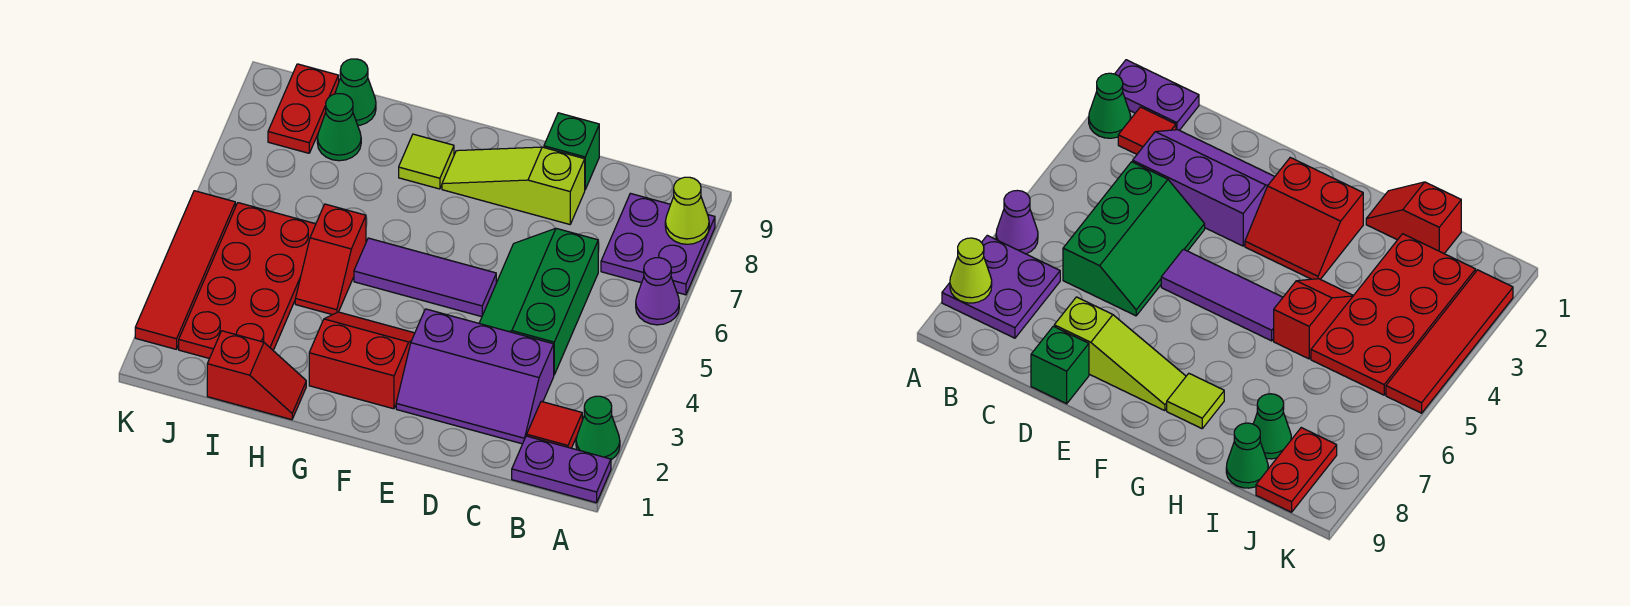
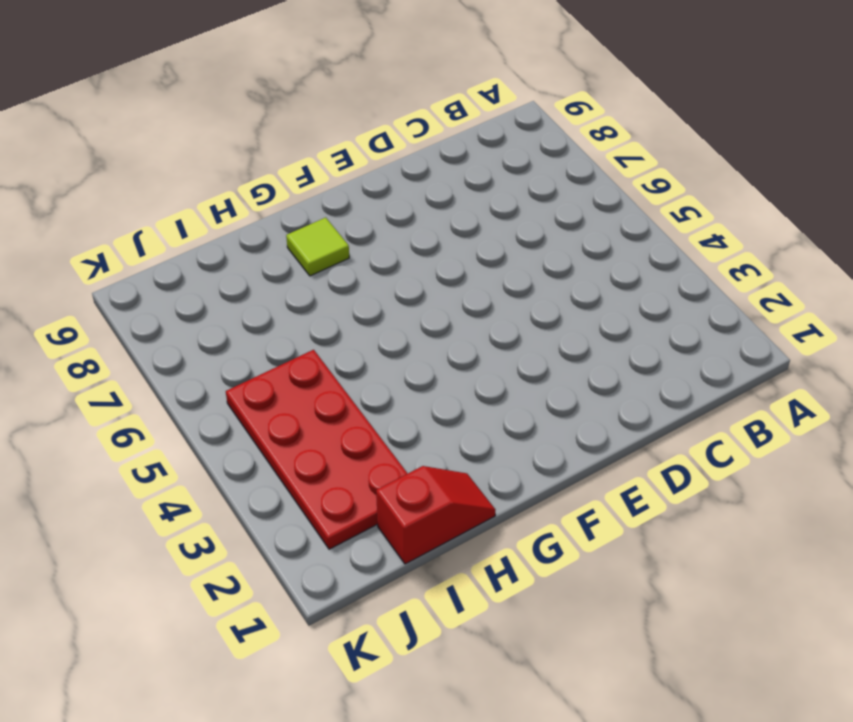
none -> purple 1x2 plate [512,436,611,503]
none -> green 1x1 cone [576,396,620,460]
none -> purple 1x1 cone [636,258,679,325]

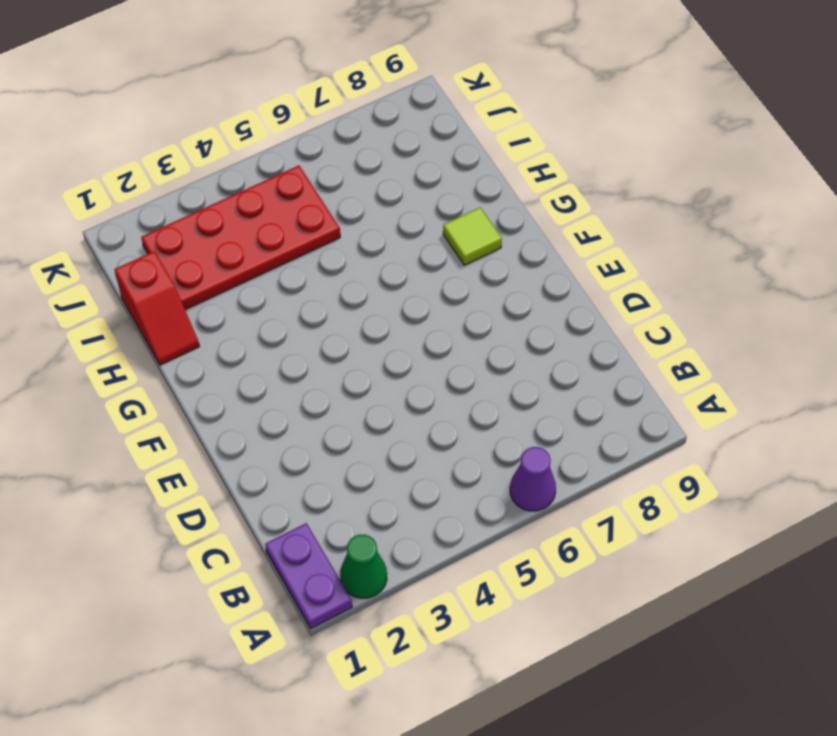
none -> purple 2x2 plate [601,193,715,295]
none -> red 1x1 tile [527,401,582,448]
none -> purple 2x3 slope [396,309,554,444]

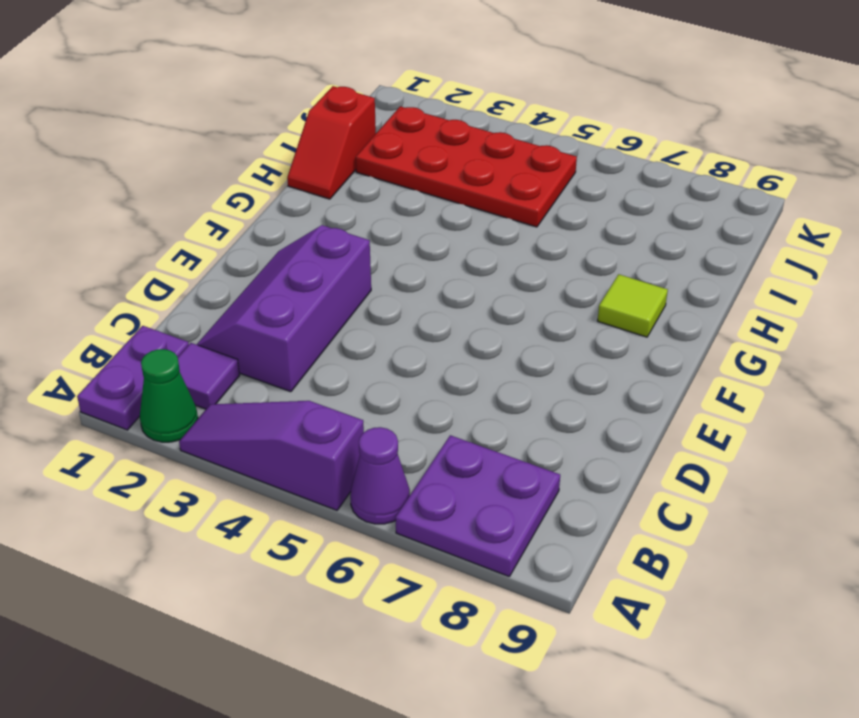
purple 1x3 slope [179,401,364,510] -> none
purple 1x1 tile [178,343,240,409] -> red 1x1 tile [527,401,582,448]
none -> green 2x3 slope [479,228,598,375]
none -> lime 1x3 slope [442,147,585,224]
none -> green 1x1 brick [544,113,599,189]

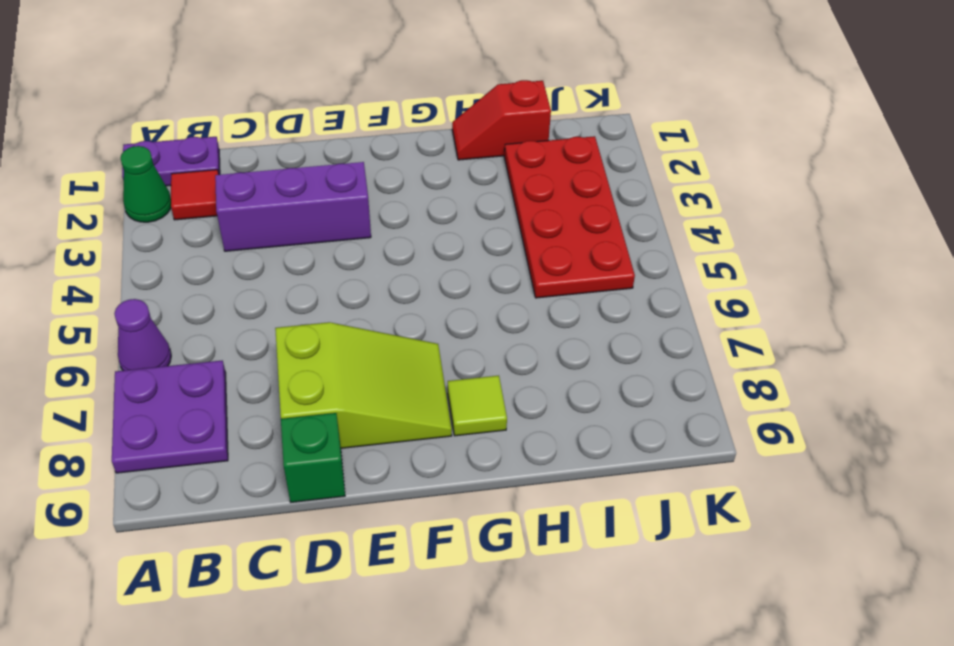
lime 2x3 slope [275,322,452,448] -> lime 1x3 slope [442,147,585,224]
none -> green 2x3 slope [479,228,598,375]
none -> purple 1x3 tile [354,238,496,317]
none -> red 2x2 slope [309,312,415,409]

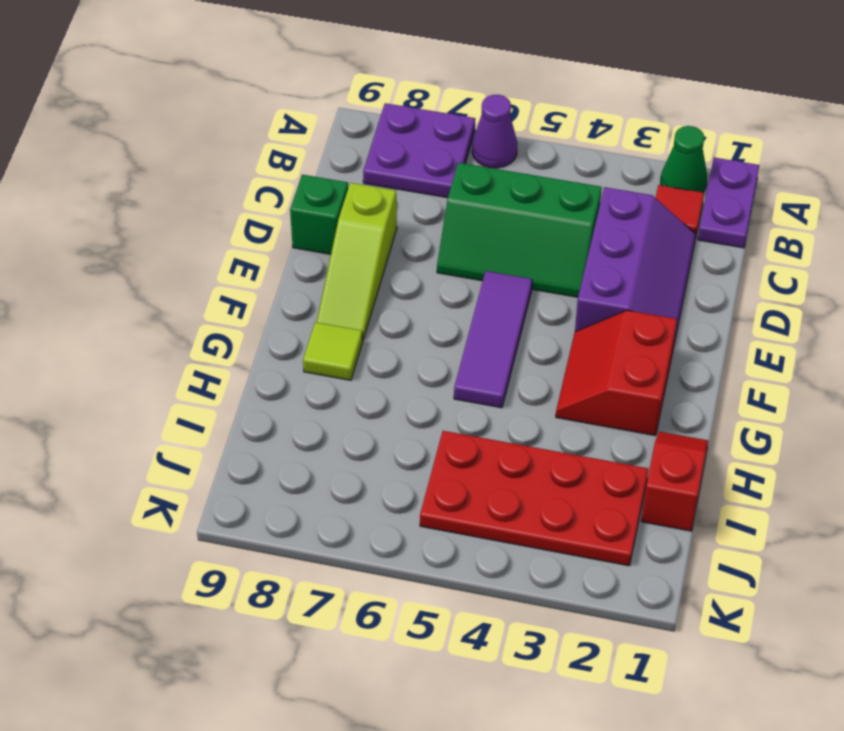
none -> red 1x2 slope [295,204,366,315]
none -> green 1x1 cone [317,94,361,161]
none -> green 1x1 cone [335,59,376,126]

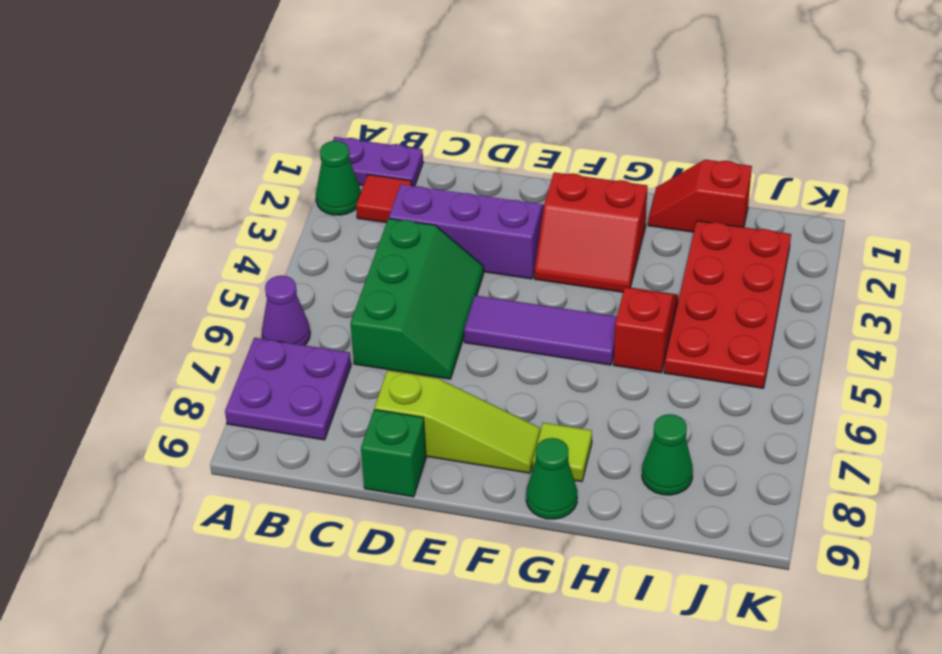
green 1x1 cone [526,438,577,519] -> green 1x1 cone moved to [335,59,376,126]
none -> red 1x2 plate [268,64,339,153]
none -> red 1x4 tile [135,191,235,349]
none -> lime 1x1 cone [665,177,709,244]

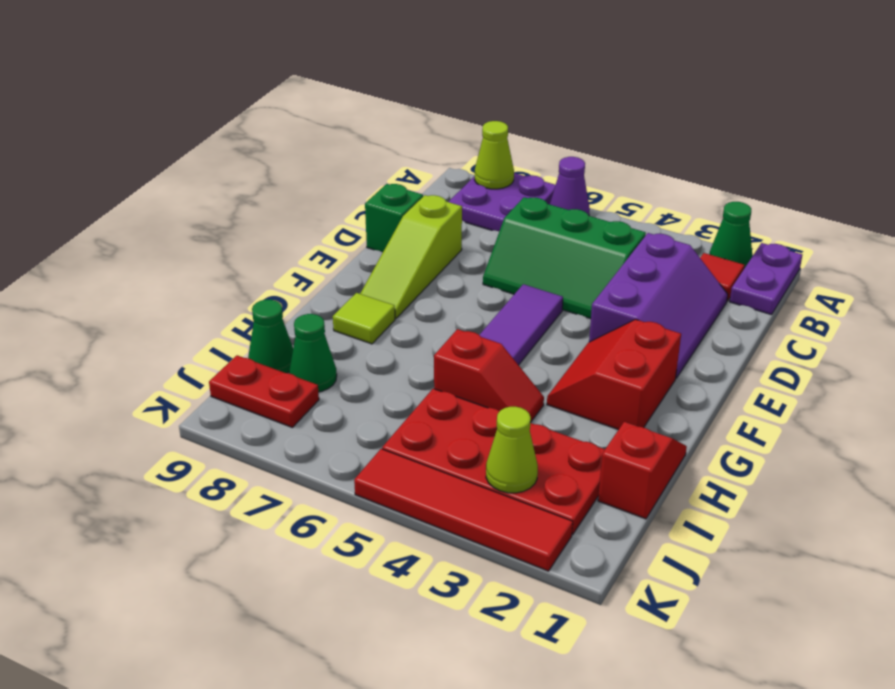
lime 1x1 cone [486,407,538,493] -> none

